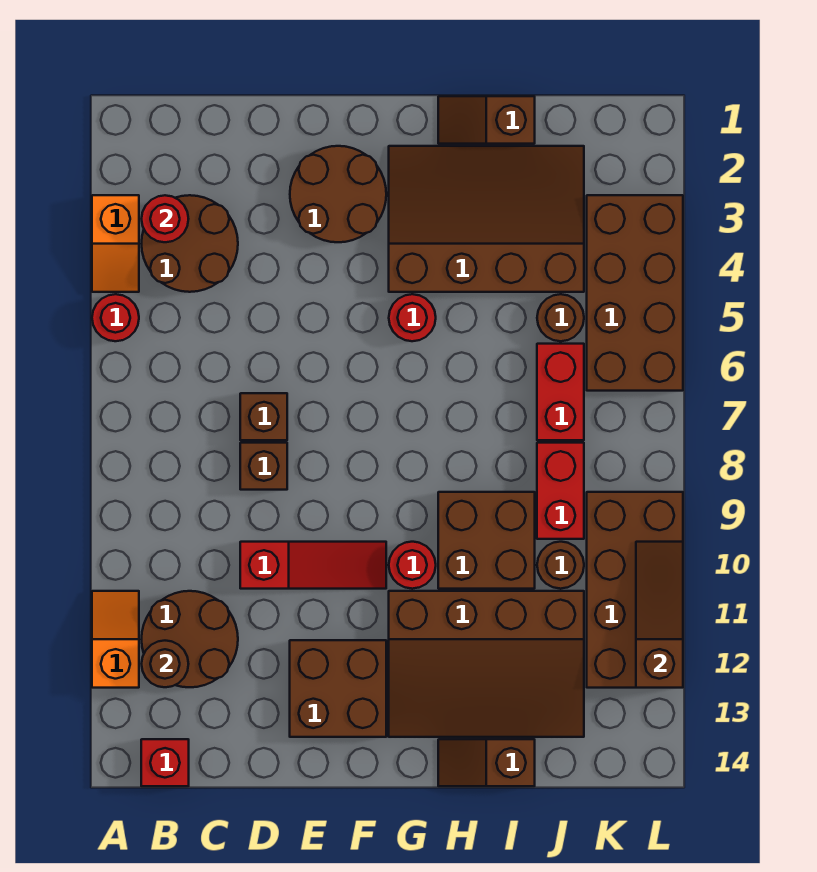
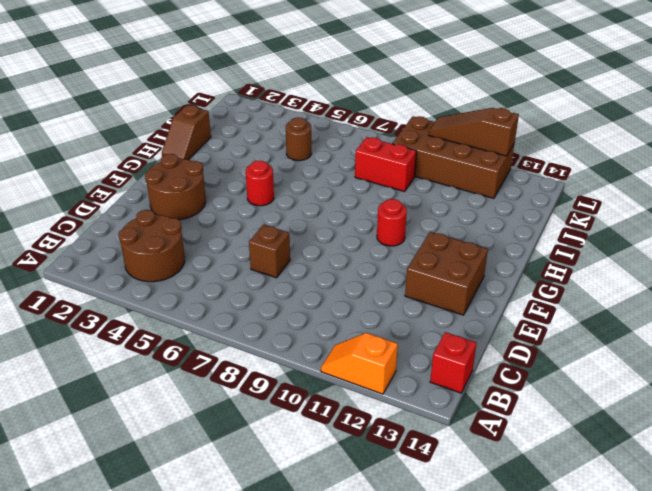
none -> orange 1x2 slope [92,195,139,292]
none -> red 1x1 round brick [92,294,139,341]
none -> brown 2x2 round brick [141,591,238,687]

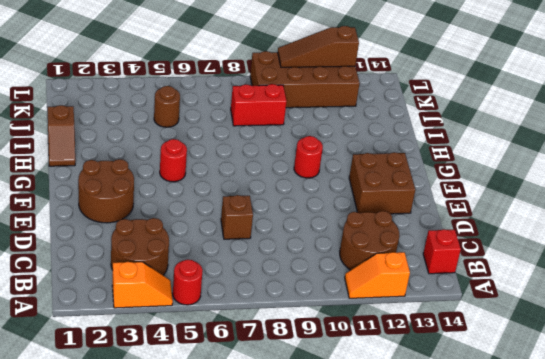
none -> brown 1x1 brick [240,443,287,490]
none -> red 1x3 slope [240,542,386,589]
none -> brown 3x4 slope [389,146,584,292]

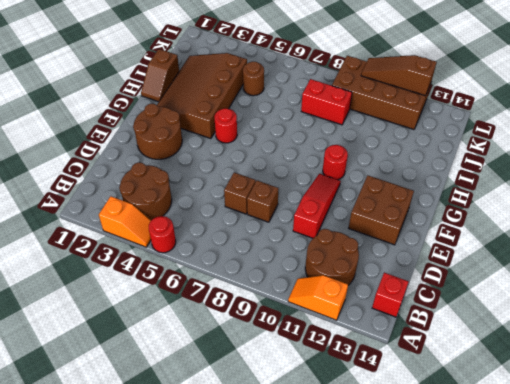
none -> brown 3x4 slope [389,591,584,737]
none -> brown 2x2 brick [438,492,535,589]
none -> brown 1x2 slope [438,739,535,786]

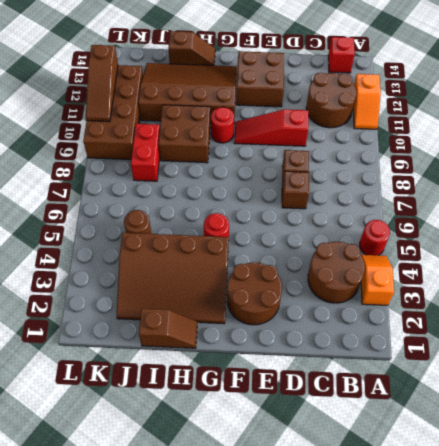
none -> red 1x2 brick [537,344,584,440]
none -> brown 1x1 round brick [537,542,584,589]
none -> brown 2x4 brick [587,195,683,391]

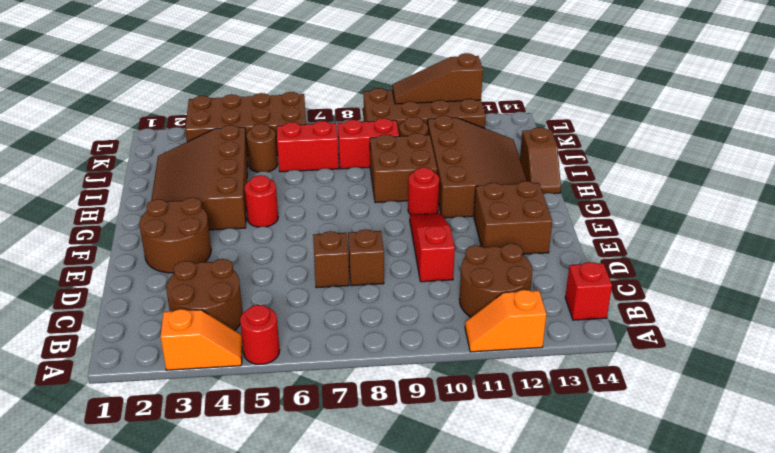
none -> brown 1x2 slope [438,96,535,144]
none -> red 1x1 round brick [142,195,188,242]
none -> brown 1x1 round brick [142,641,188,687]

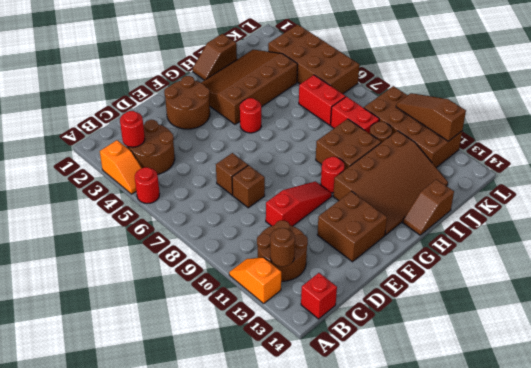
none -> brown 1x1 round brick [537,294,584,341]

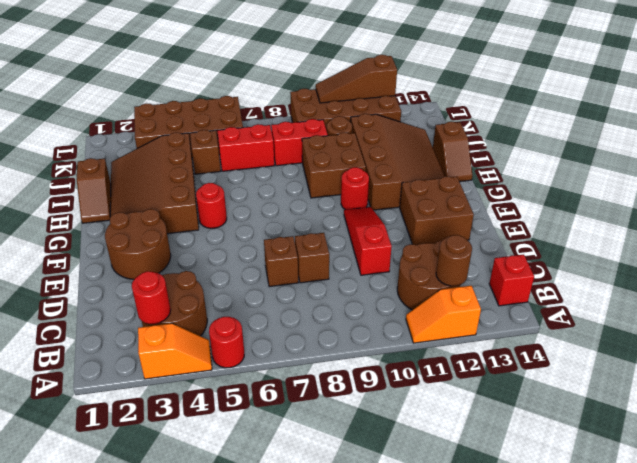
brown 1x1 brick [190,130,221,174] -> brown 1x1 round brick [537,294,584,341]

